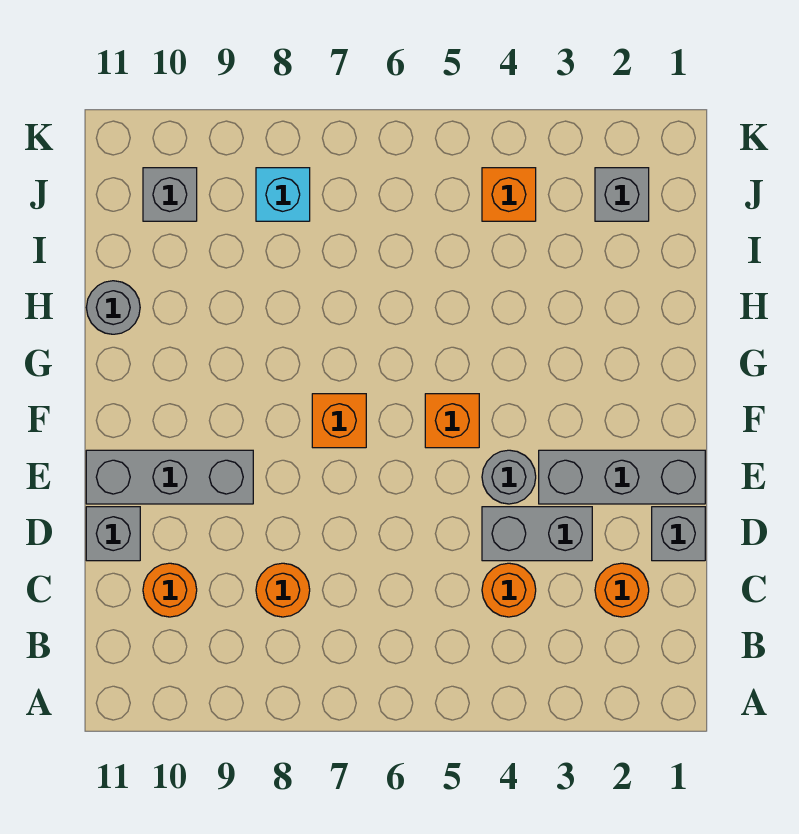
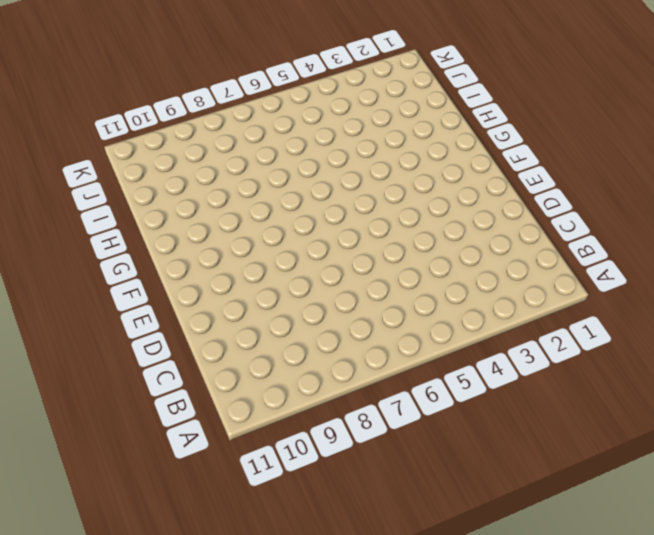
none -> orange 1x1 round brick [595,563,649,617]
none -> orange 1x1 round brick [482,563,536,617]
none -> orange 1x1 round brick [256,563,310,617]

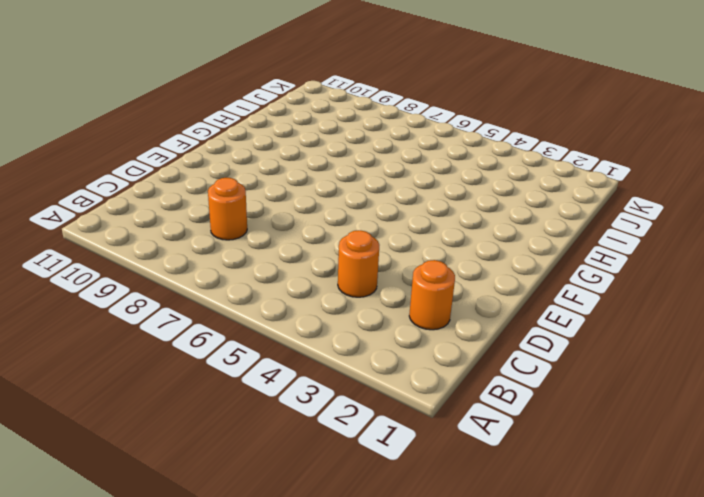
none -> orange 1x1 round brick [143,563,197,617]
none -> grey 1x1 brick [652,507,705,561]
none -> grey 1x2 brick [482,507,592,561]

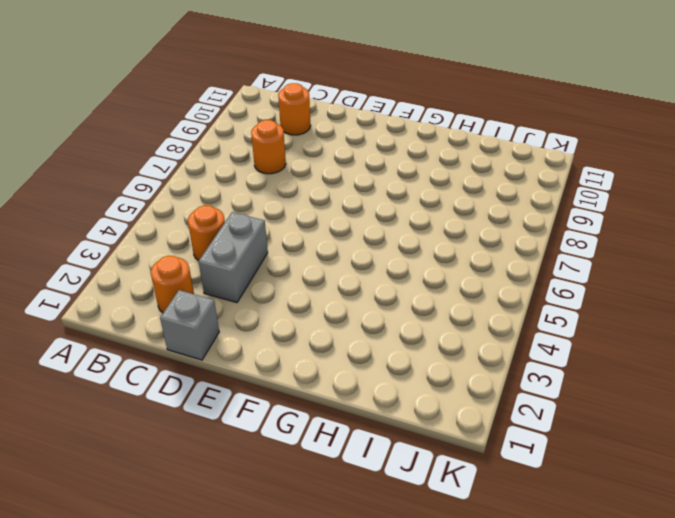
none -> grey 1x1 brick [86,507,140,561]
none -> grey 1x3 brick [539,450,705,504]
none -> grey 1x1 round brick [482,450,536,504]

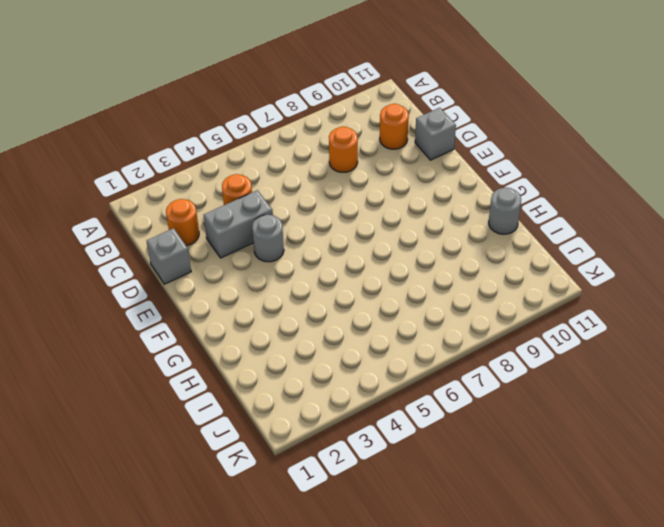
none -> grey 1x3 brick [539,450,705,504]
none -> grey 1x3 brick [86,450,253,504]
none -> orange 1x1 brick [425,394,479,448]

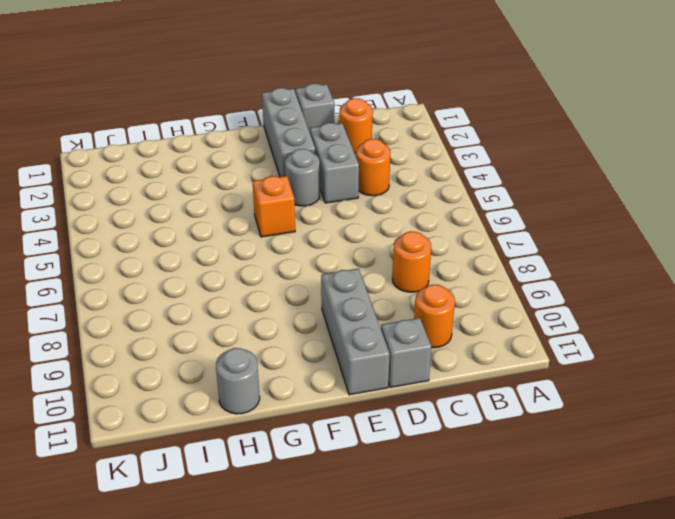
none -> orange 1x1 brick [312,394,366,448]
none -> grey 1x1 brick [595,168,649,221]
none -> orange 1x1 brick [482,168,536,221]

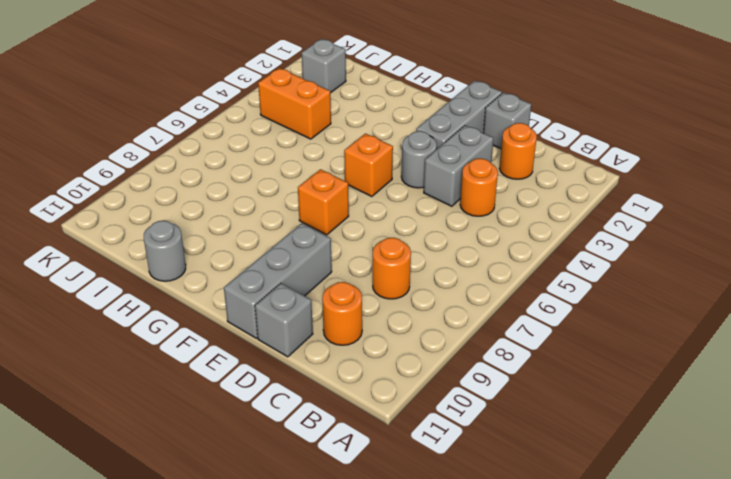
orange 1x2 brick [258,68,331,139] -> orange 1x1 brick [482,168,536,221]
none -> cyan 1x1 brick [256,168,310,221]
none -> grey 1x1 brick [143,168,197,221]

